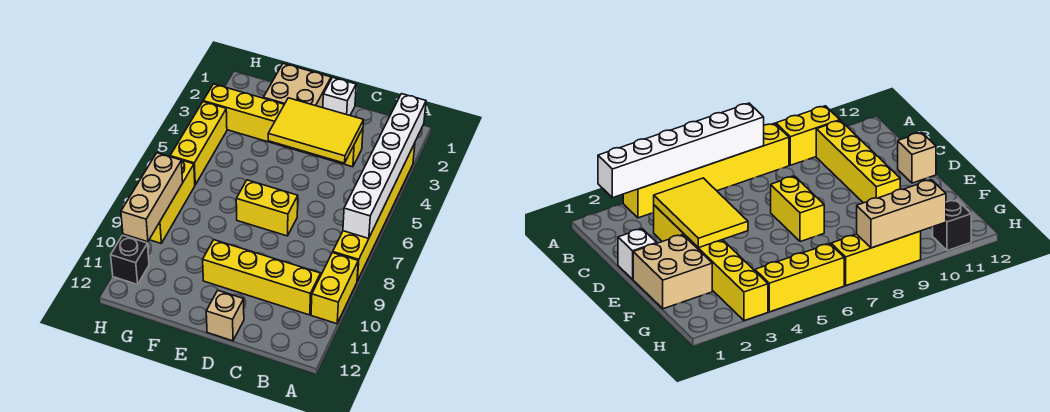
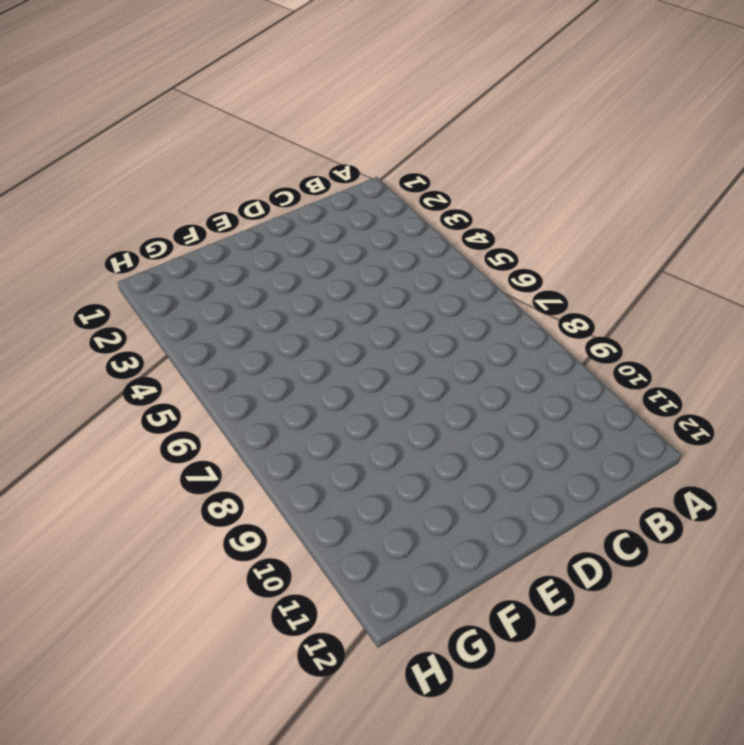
none -> yellow 1x6 brick [333,143,415,281]
none -> yellow 1x2 brick [311,253,358,324]
none -> yellow 1x4 brick [203,240,321,315]

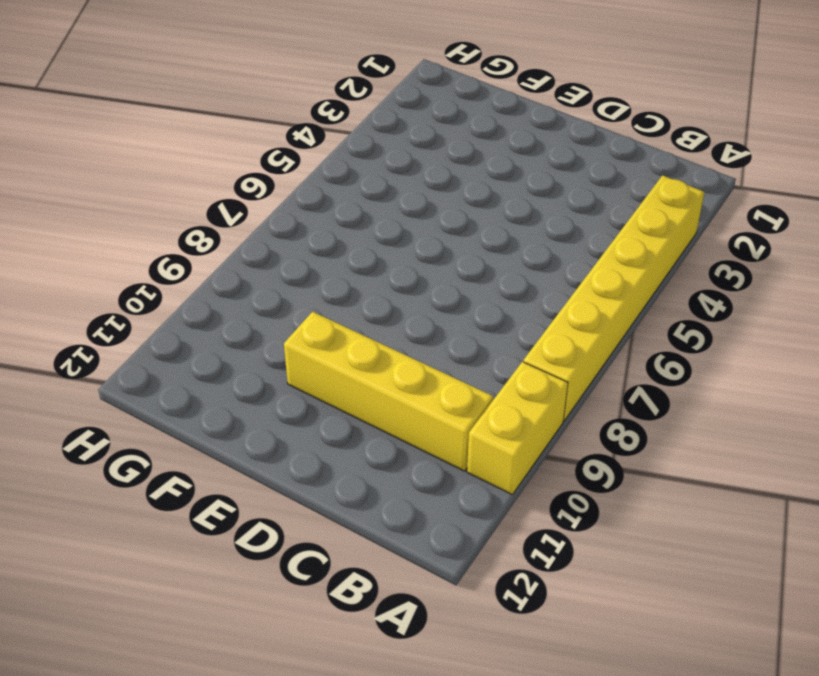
none -> yellow 1x6 brick [203,84,363,167]
none -> white 1x1 brick [323,77,356,115]
none -> yellow 1x2 brick [236,180,298,236]

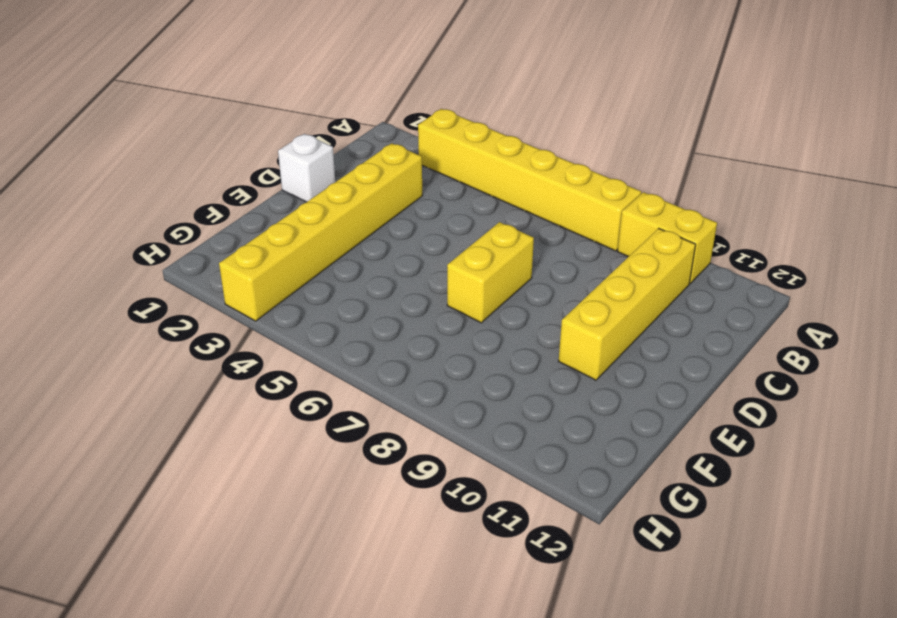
none -> tan 1x1 brick [206,291,244,341]
none -> tan 2x2 brick [263,64,331,108]
none -> yellow 1x3 brick [170,102,227,185]

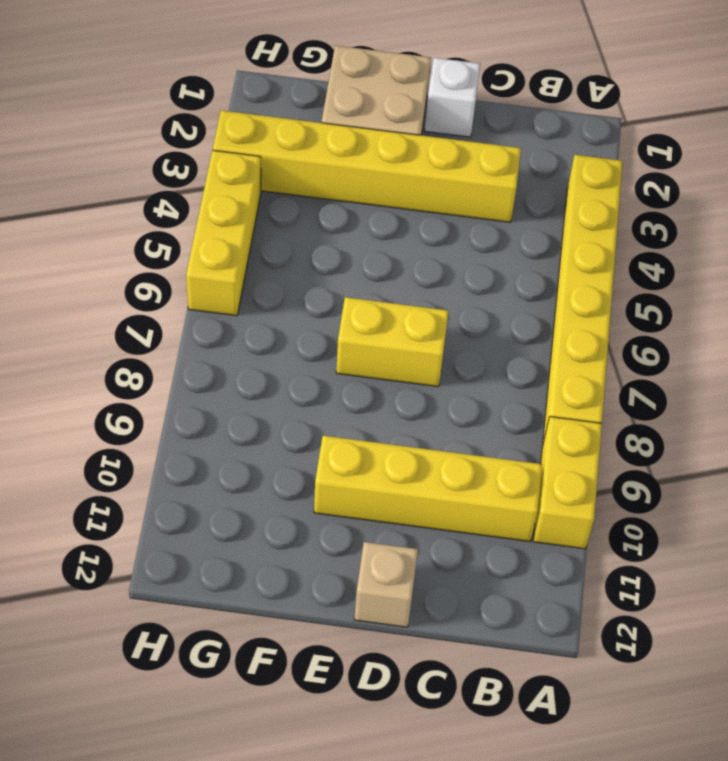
none -> yellow 1x3 brick [149,160,195,243]
none -> black 1x1 brick [111,235,149,285]
none -> white 1x6 brick [343,94,426,239]

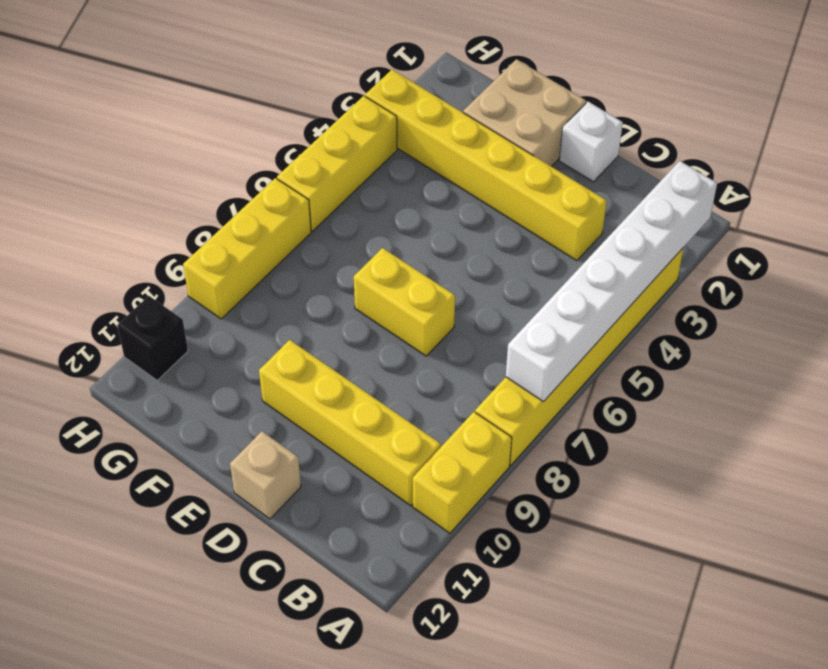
none -> yellow 2x3 tile [268,98,364,163]
none -> tan 1x3 brick [121,153,183,242]

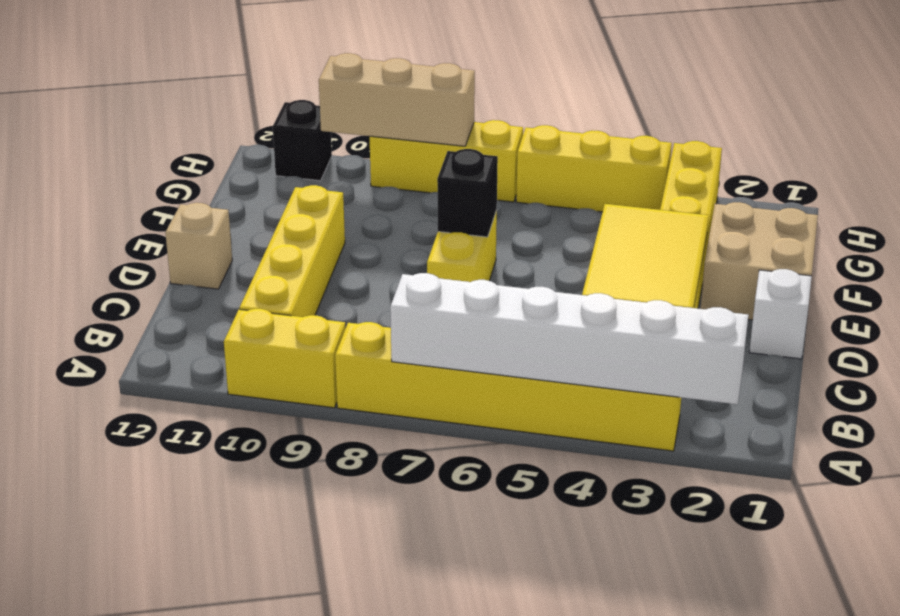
black 1x1 brick [437,149,498,237] -> none

